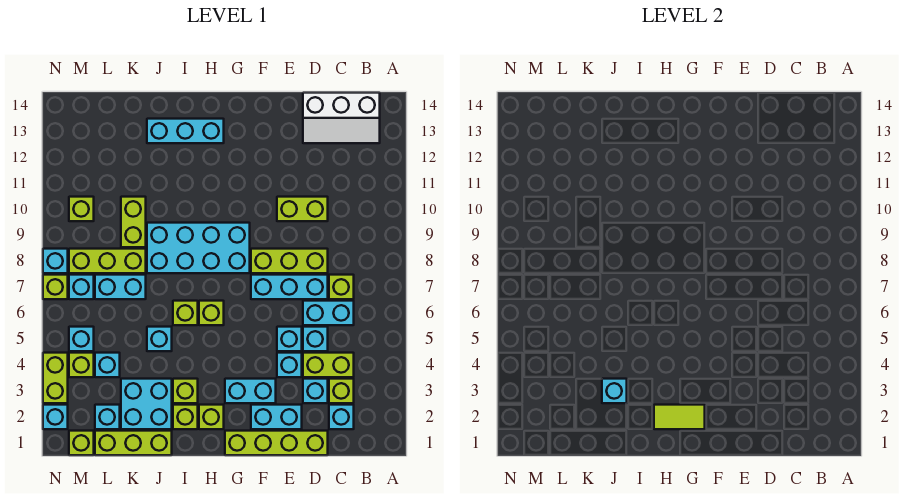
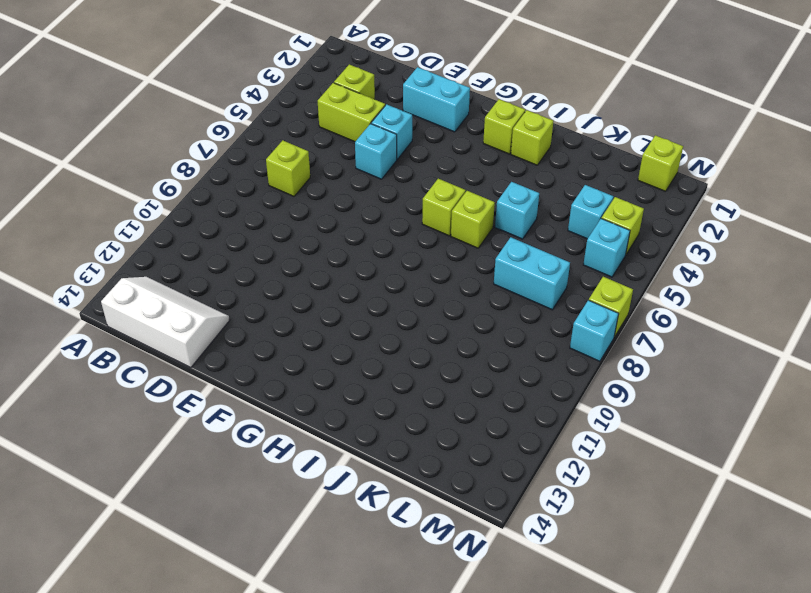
none -> cyan 1x1 brick [329,405,354,429]
none -> cyan 1x2 brick [303,301,354,325]
none -> lime 1x4 brick [225,431,328,455]
none -> cyan 1x1 brick [303,379,328,403]

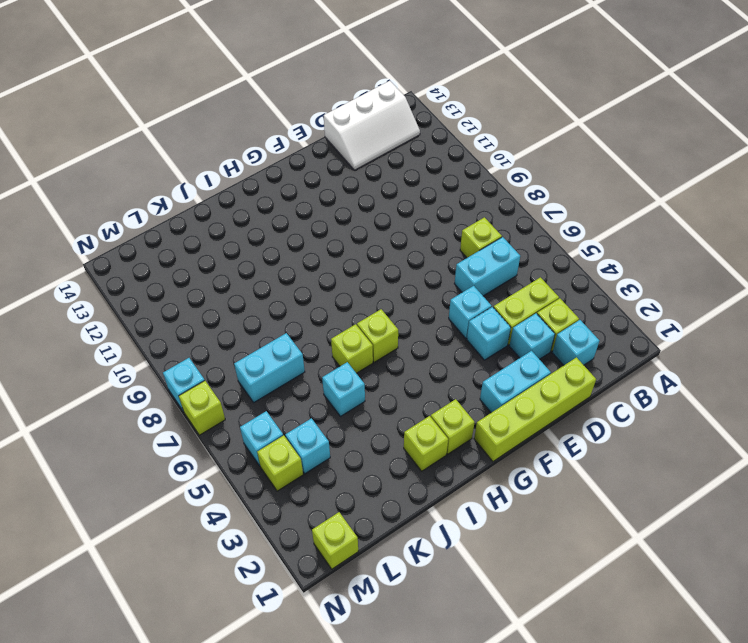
none -> cyan 1x1 brick [303,327,328,351]
none -> cyan 1x3 brick [251,275,328,299]
none -> lime 1x3 brick [251,249,328,273]
none -> lime 1x2 brick [277,197,328,221]

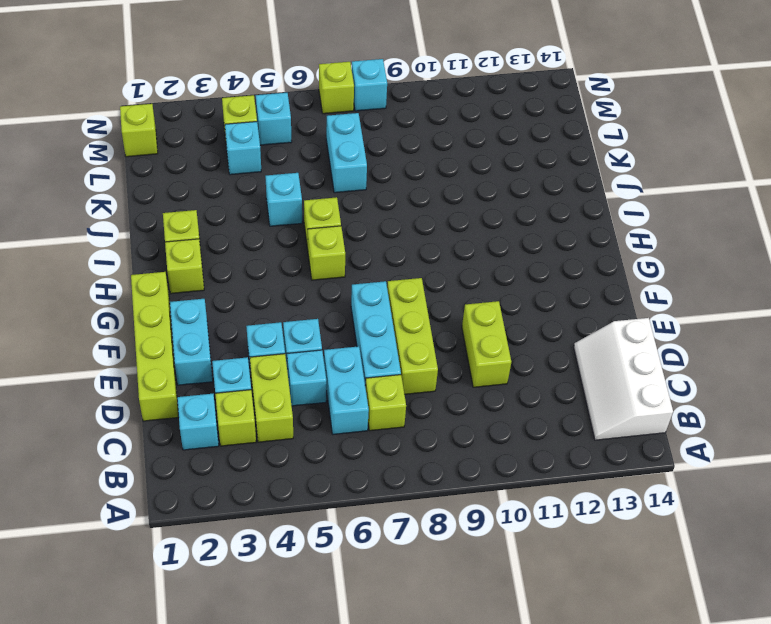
none -> cyan 1x2 brick [225,379,276,403]
none -> cyan 2x4 brick [147,223,250,273]
none -> cyan 1x3 brick [147,119,224,143]
none -> lime 1x1 brick [173,379,198,403]

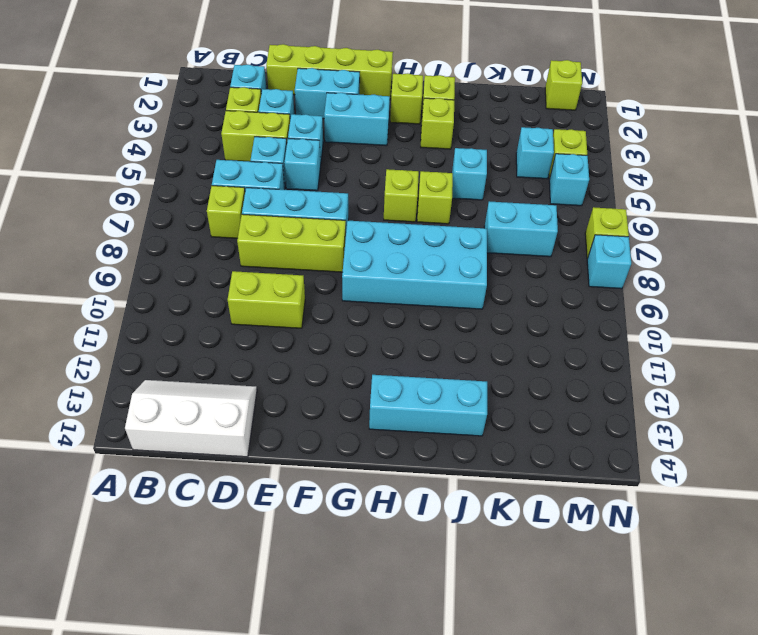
none -> lime 1x3 brick [95,431,172,455]
none -> cyan 2x2 brick [121,379,172,429]
none -> lime 1x3 brick [69,249,146,273]
none -> lime 1x2 brick [121,197,146,247]

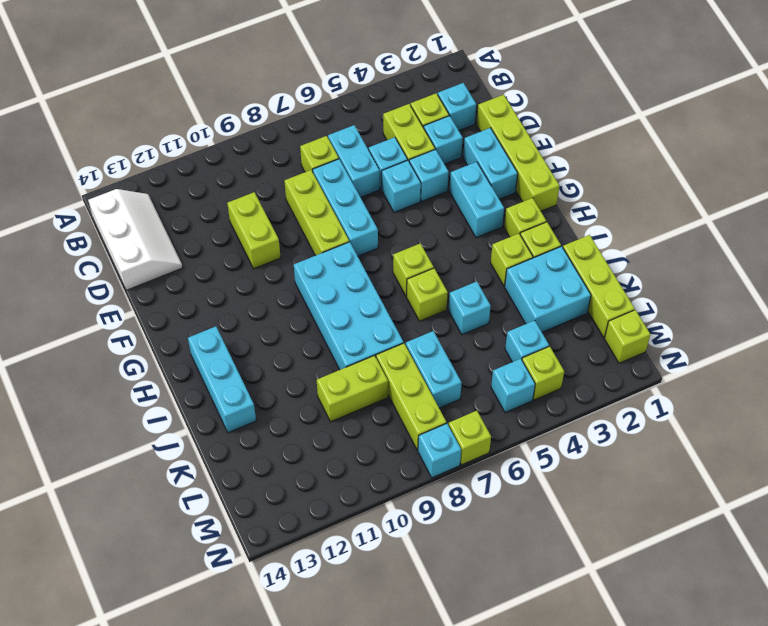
none -> cyan 1x1 brick [95,405,120,429]
none -> cyan 1x1 brick [69,275,94,299]
none -> lime 1x1 brick [69,197,94,221]
none -> cyan 1x1 brick [43,405,68,429]

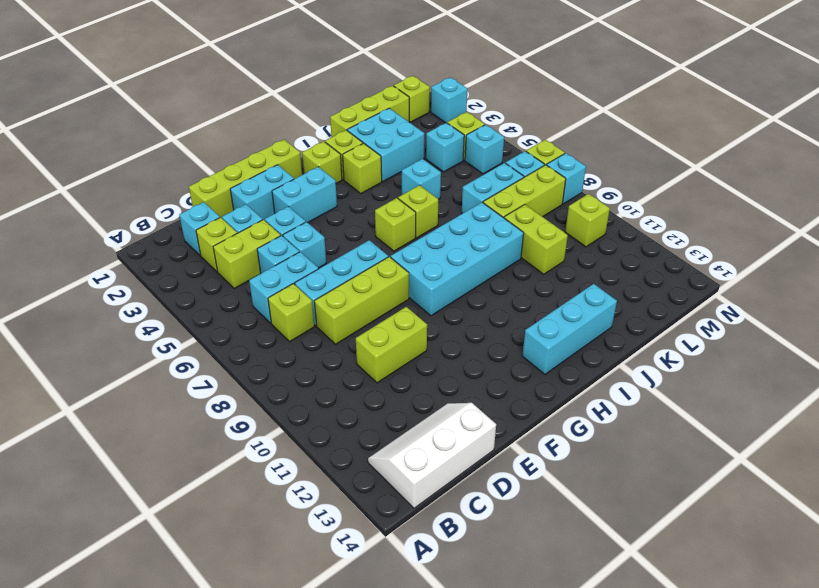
none -> cyan 1x1 brick [95,405,120,429]
none -> lime 1x2 brick [43,353,68,403]
none -> lime 1x2 tile [654,405,705,429]
none -> cyan 1x1 brick [602,379,627,403]

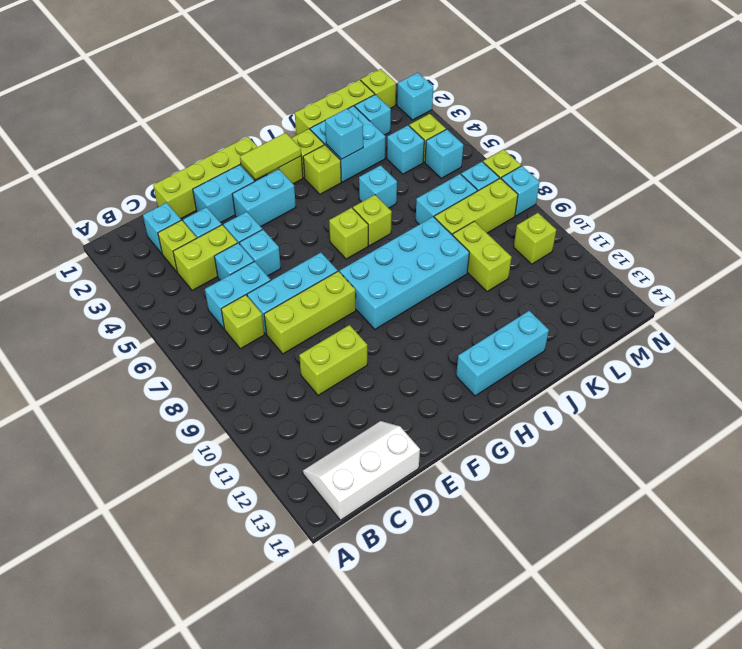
none -> lime 1x2 brick [43,353,68,403]

